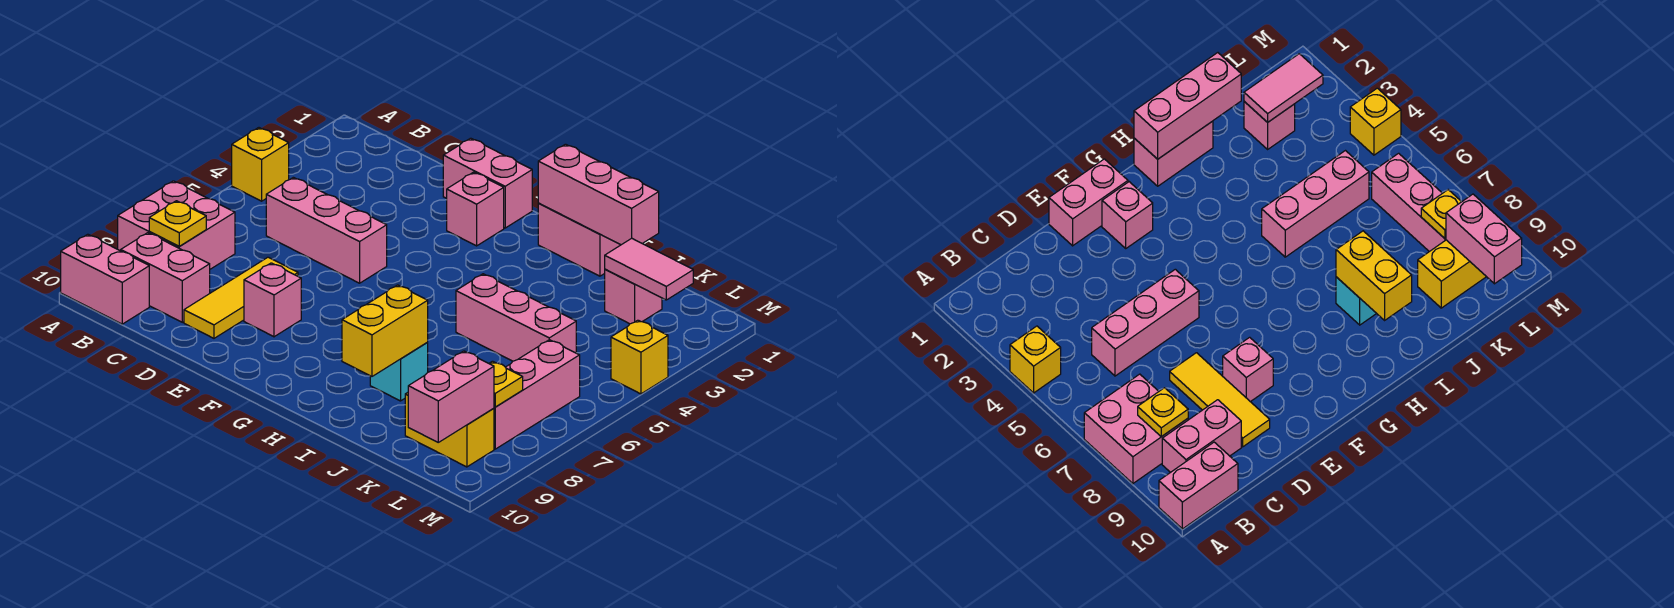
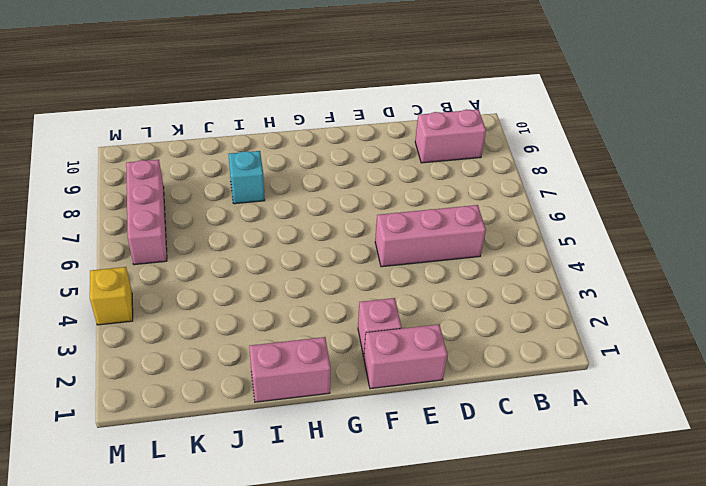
none -> yellow 1x1 brick [232,128,289,201]
none -> pink 2x2 brick [118,181,235,269]
none -> pink 1x2 brick [61,234,149,324]

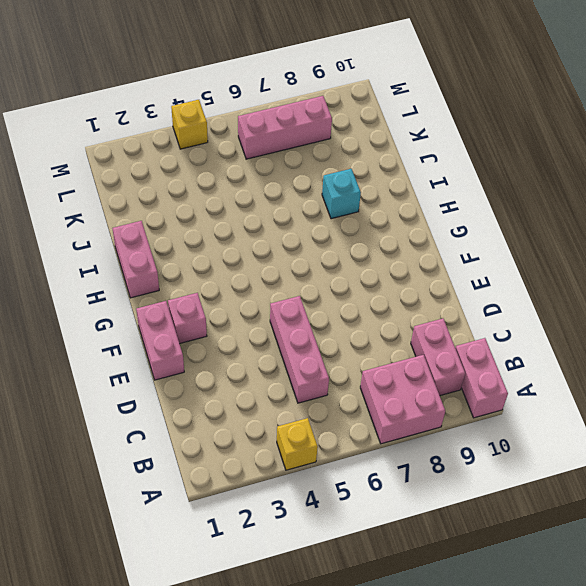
none -> yellow 1x3 tile [184,257,298,338]
none -> pink 1x1 brick [244,263,301,337]
none -> pink 1x3 brick [456,274,576,361]

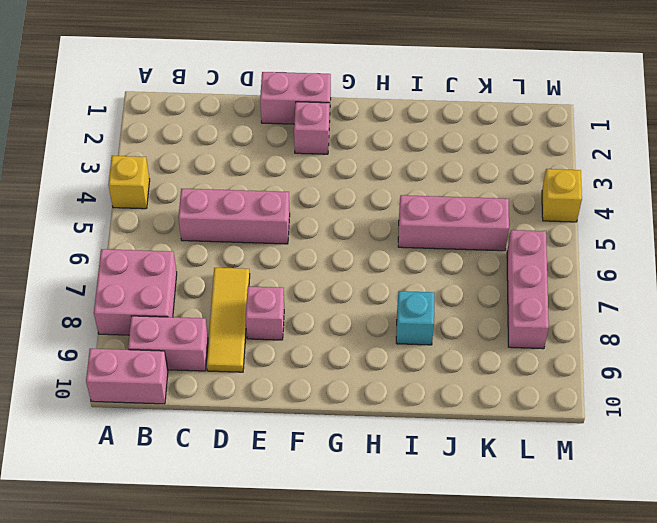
none -> pink 1x2 brick [538,203,620,276]
none -> pink 1x1 brick [605,269,662,324]
none -> yellow 1x2 brick [405,393,494,467]

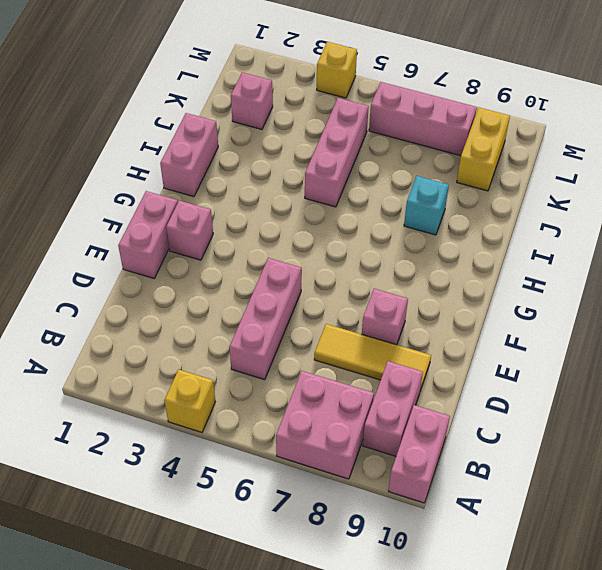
none -> yellow 1x1 plate [149,201,206,246]
none -> pink 1x3 brick [538,144,659,245]
none -> yellow 1x2 brick [342,285,428,376]

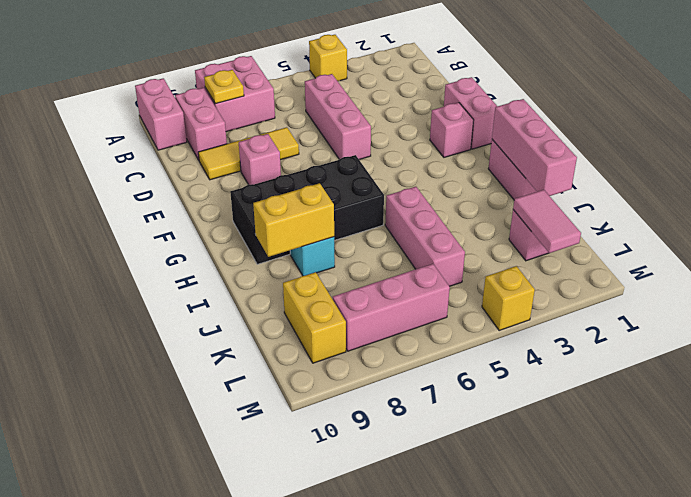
black 2x4 brick [230,155,384,264] -> none
none -> yellow 1x1 plate [489,361,523,407]
none -> pink 1x2 brick [408,351,494,442]

